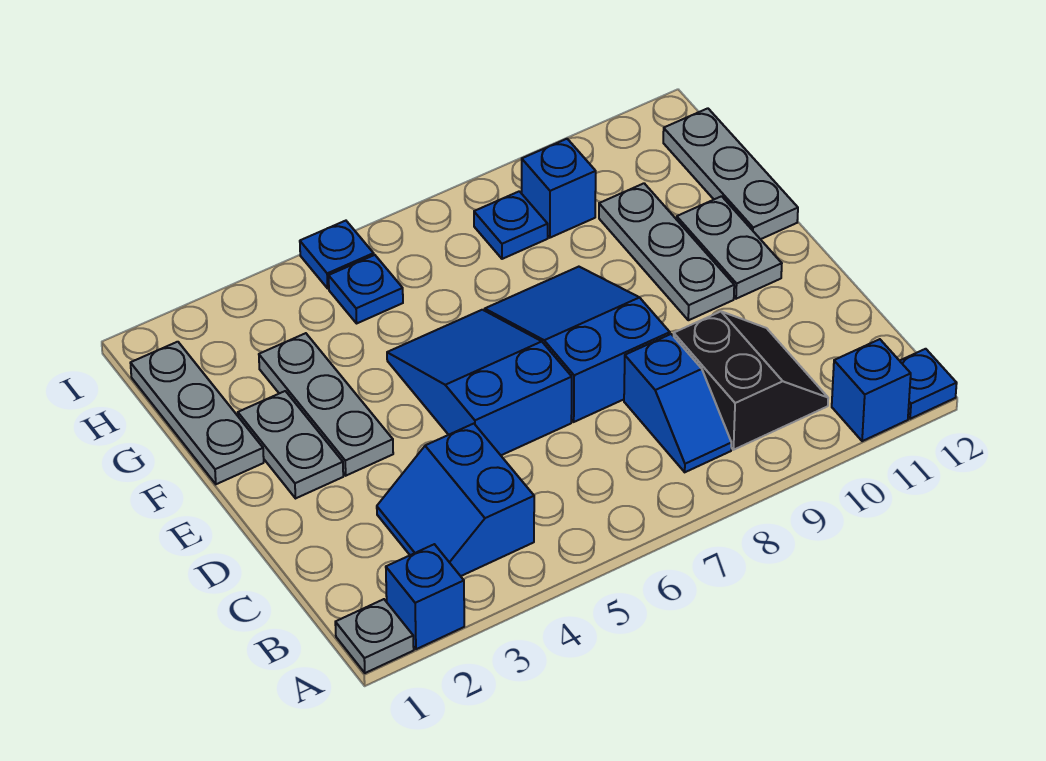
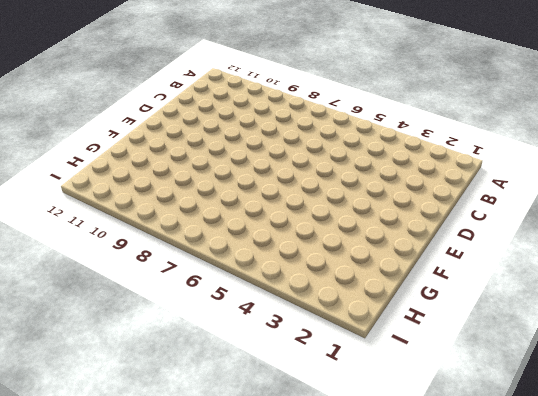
none -> grey 1x1 plate [335,599,414,673]
none -> blue 1x1 brick [386,544,464,649]
none -> blue 1x1 brick [832,339,911,441]

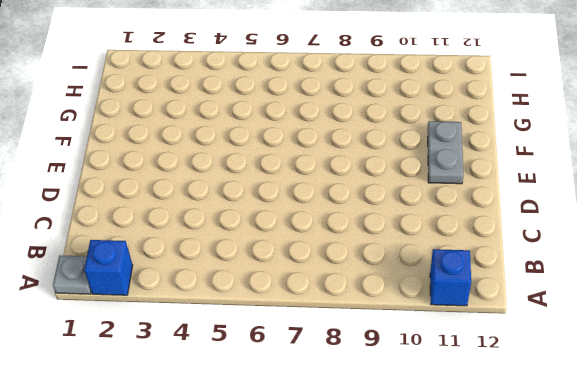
none -> blue 1x1 plate [900,349,957,419]
none -> blue 2x2 slope [377,424,534,576]
none -> blue 1x2 slope [624,334,731,472]

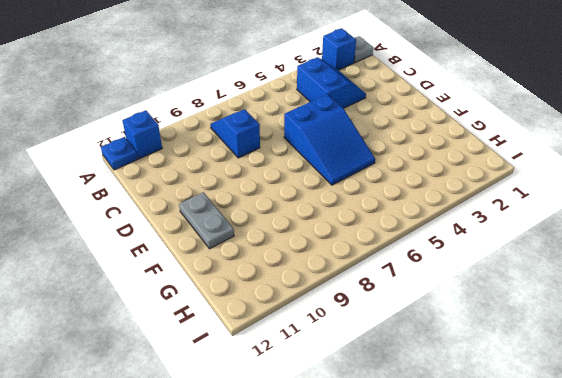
none -> black 2x2 slope [674,312,828,450]
none -> blue 2x3 slope [485,267,670,422]
none -> grey 1x2 plate [238,391,343,498]

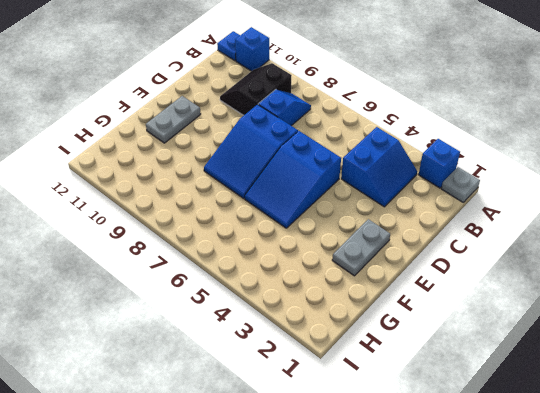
none -> grey 1x3 plate [259,333,393,476]
none -> grey 1x3 plate [599,183,734,320]
none -> grey 1x3 plate [131,342,264,484]

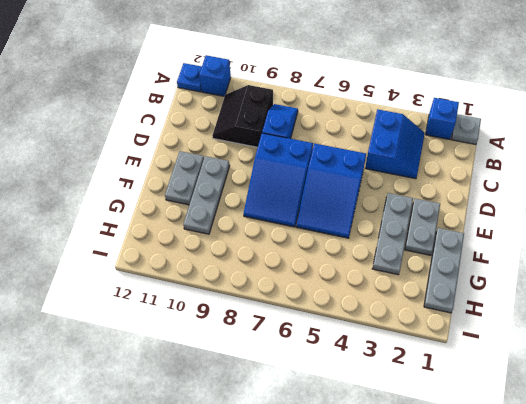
none -> grey 1x3 plate [663,108,798,239]
none -> blue 1x1 plate [329,255,403,323]
none -> blue 1x1 plate [474,191,548,259]

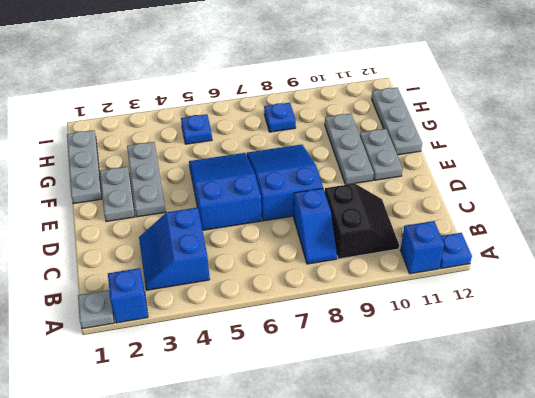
none -> blue 1x1 brick [522,139,596,238]
none -> blue 1x1 plate [300,221,374,288]

